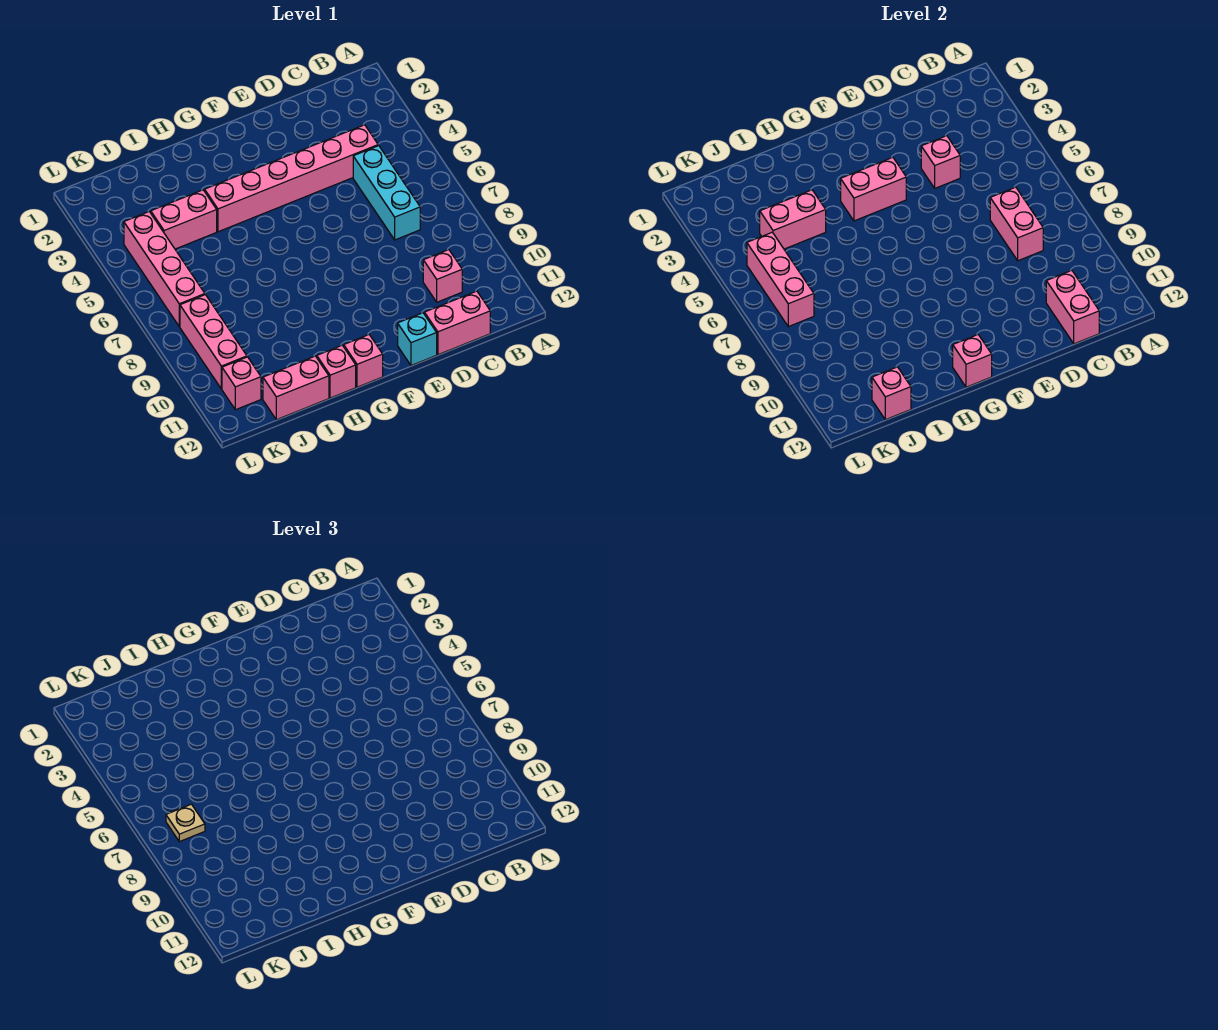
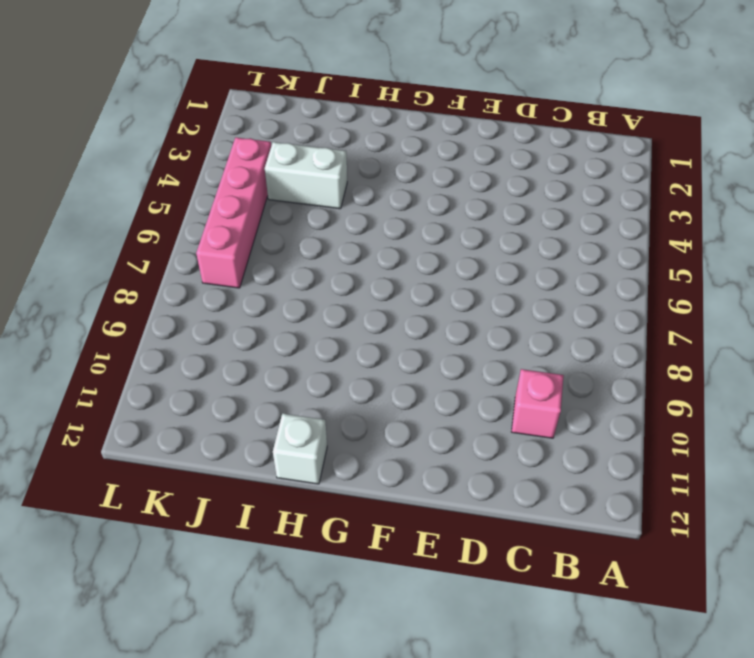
white 1x1 brick [273,414,327,484] -> pink 1x1 brick [317,345,356,398]
white 1x2 brick [265,142,347,209] -> pink 1x2 brick [151,190,217,249]
none -> pink 1x6 brick [205,125,378,232]
none -> cyan 1x3 brick [353,146,420,240]
none -> pink 1x2 brick [424,291,490,355]

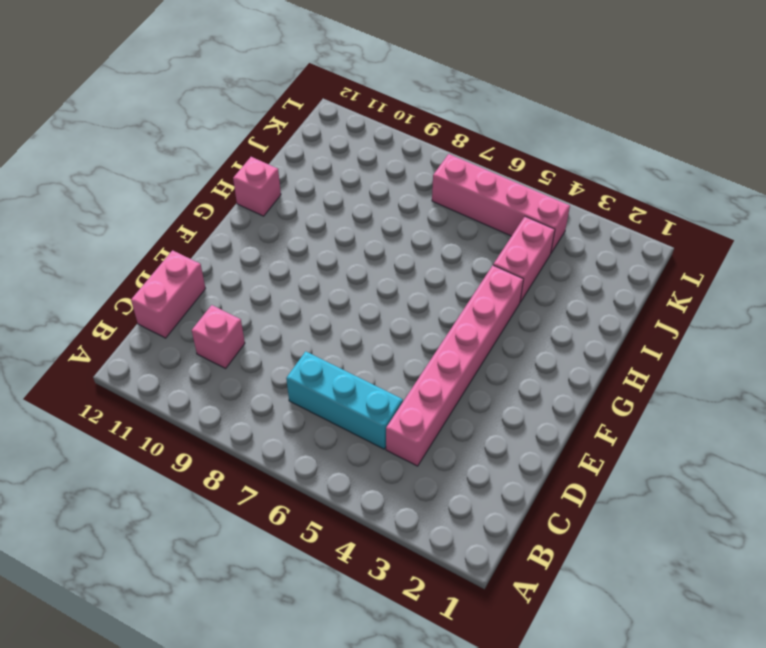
none -> cyan 1x1 brick [398,313,437,365]
none -> pink 1x1 brick [344,335,383,387]
none -> pink 1x2 brick [263,356,329,420]

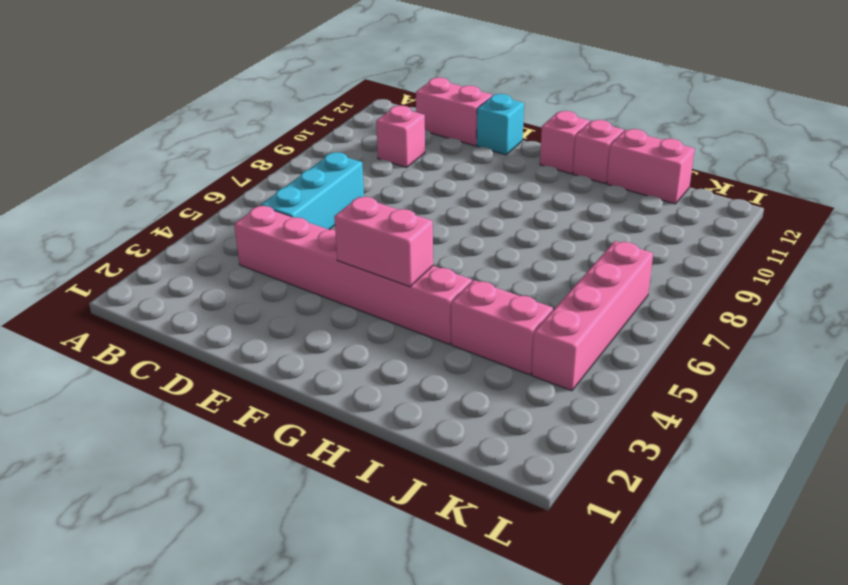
none -> pink 1x3 brick [180,295,247,389]
none -> pink 1x1 brick [222,357,261,410]
none -> pink 1x2 brick [990,187,1043,261]

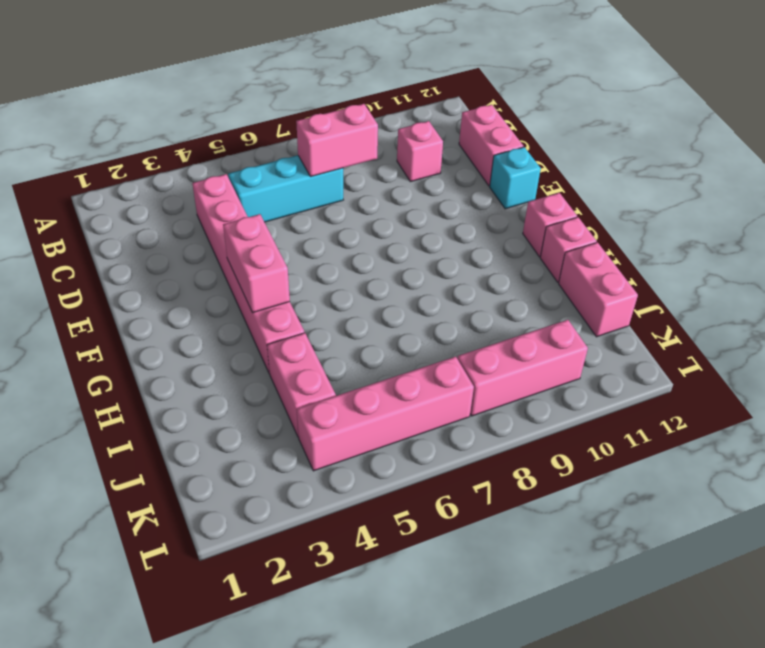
none -> pink 1x1 brick [222,357,261,410]
none -> pink 1x2 brick [1046,270,1099,344]
none -> pink 1x1 brick [921,136,960,188]

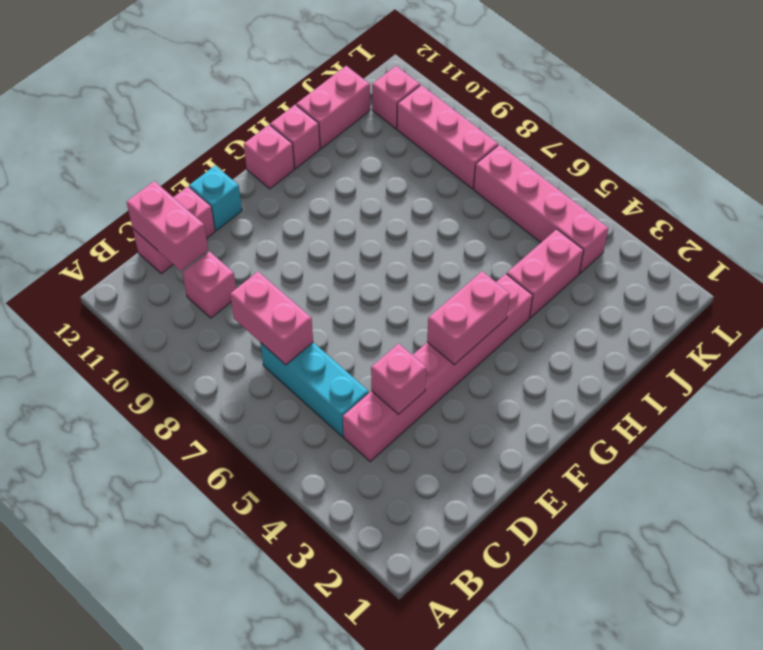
none -> pink 1x1 brick [953,335,992,387]
none -> pink 1x2 brick [760,190,826,249]
none -> pink 1x1 brick [872,367,911,420]

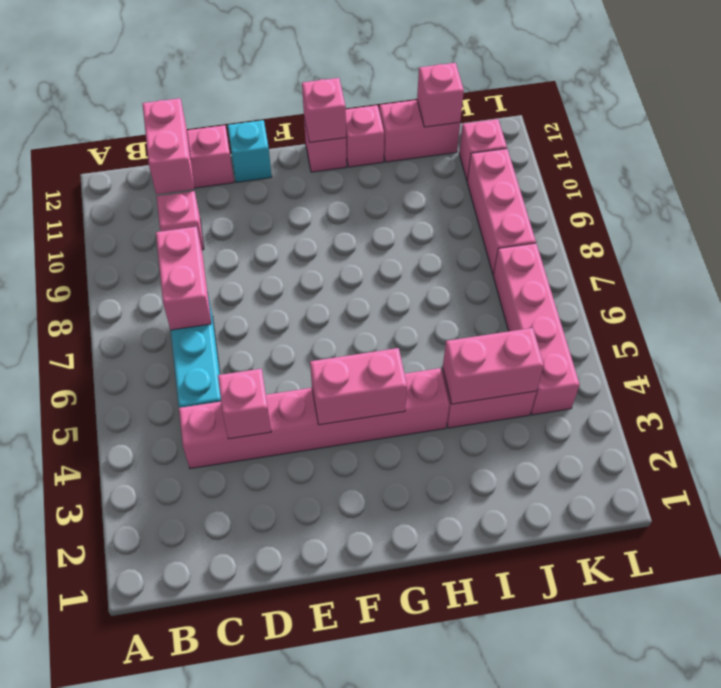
none -> pink 1x3 brick [747,232,814,327]
none -> tan 1x1 plate [166,804,205,842]

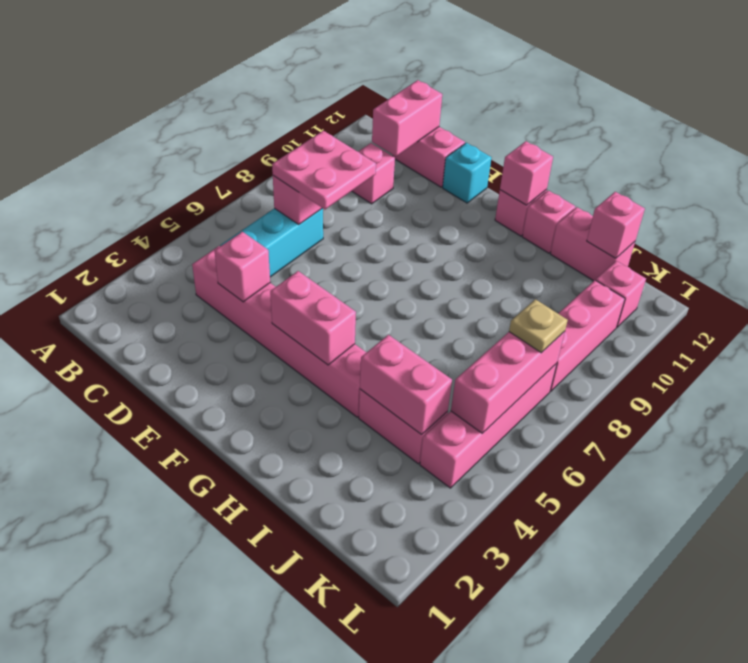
pink 2x2 plate [272,131,376,209] -> none

